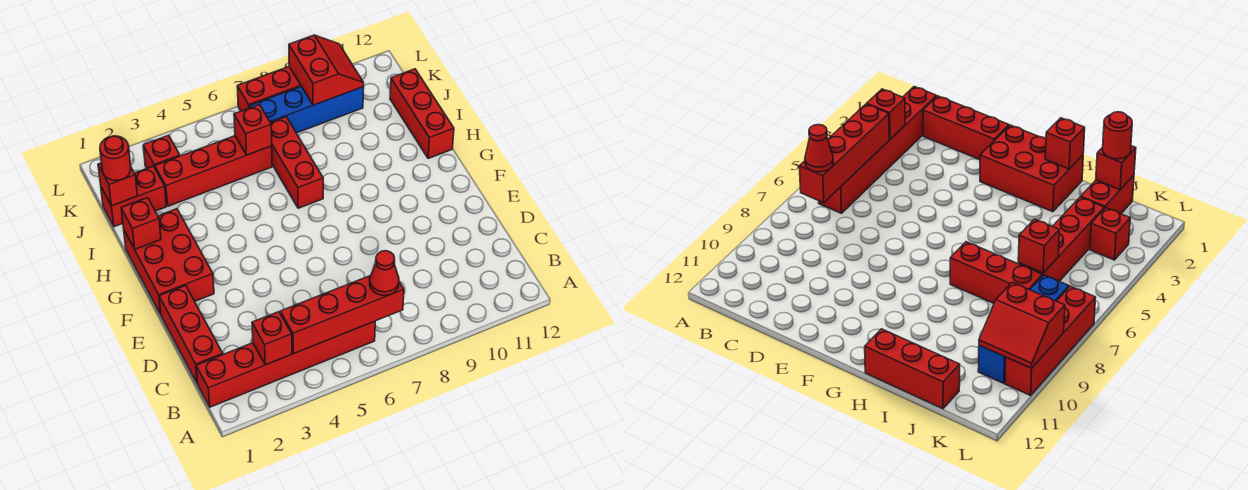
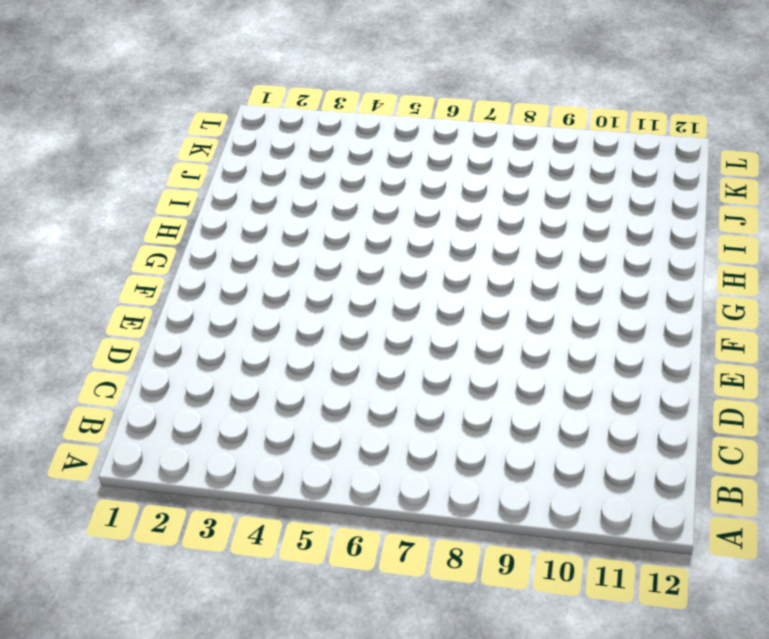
none -> red 1x6 brick [196,321,375,407]
none -> red 1x3 brick [159,285,223,384]
none -> red 2x3 brick [124,209,214,315]

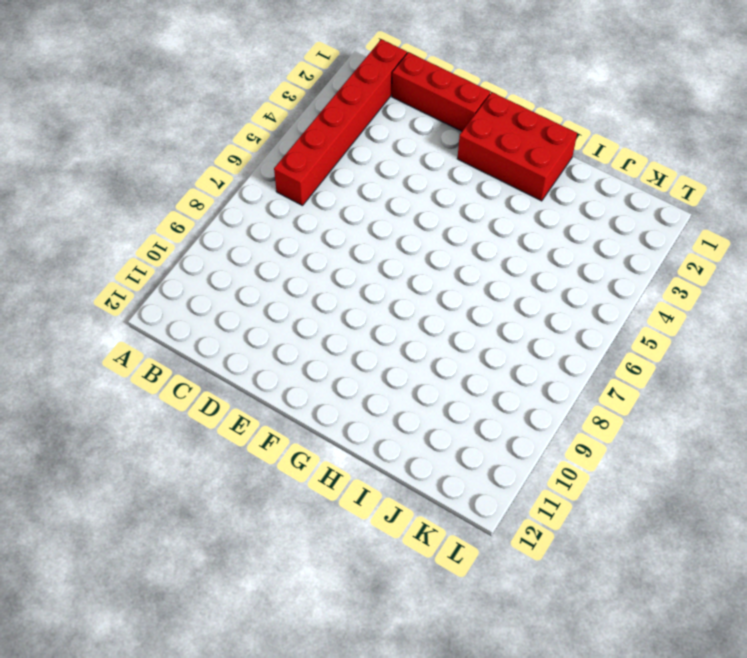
none -> red 1x3 brick [271,117,323,208]
none -> red 1x3 brick [390,69,454,159]
none -> red 1x2 brick [101,166,166,227]

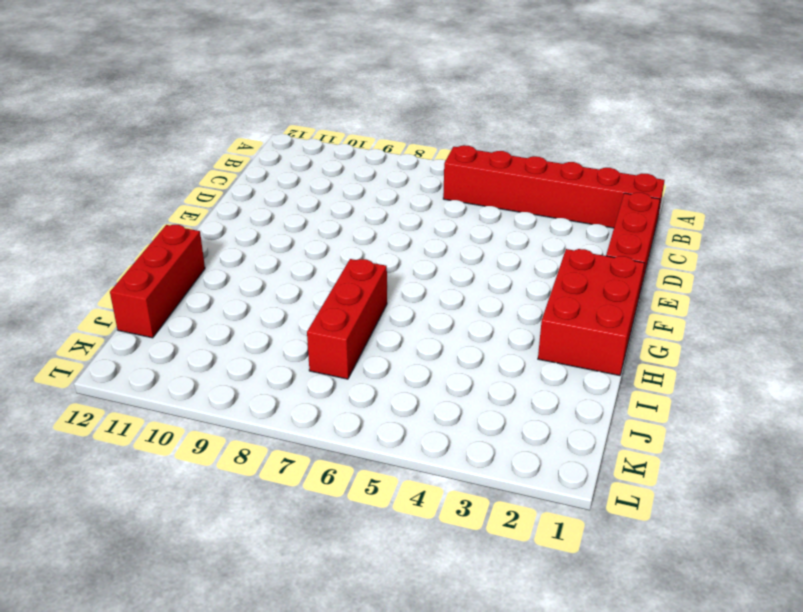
none -> red 1x2 brick [101,166,166,227]
none -> red 1x4 brick [155,136,272,206]
none -> red 1x1 brick [143,135,180,168]

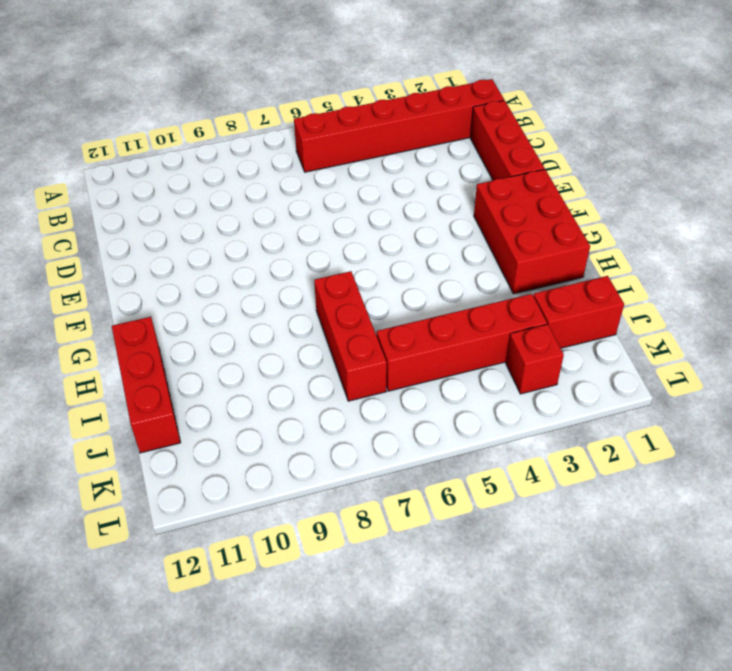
none -> blue 1x4 brick [249,86,364,133]
none -> red 1x4 brick [237,67,301,111]
none -> red 1x1 brick [252,312,292,365]

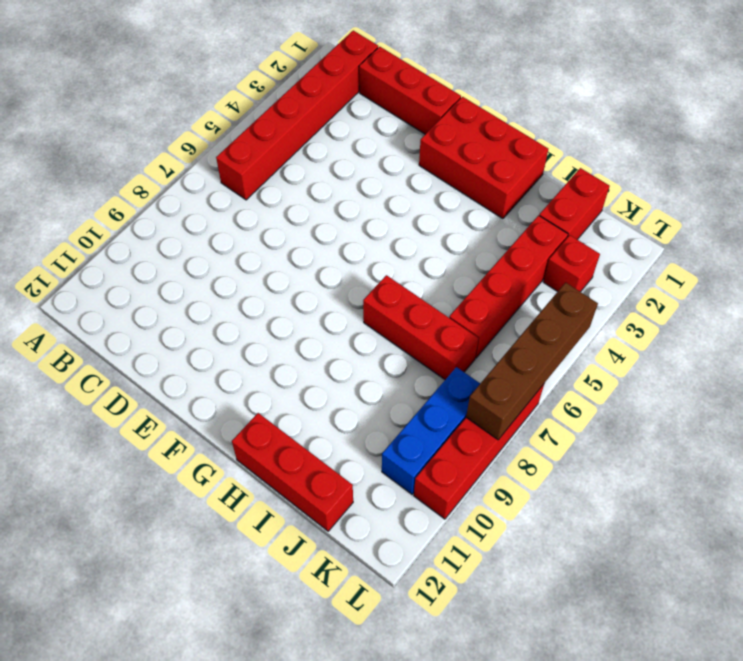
blue 1x3 brick [382,367,480,494] -> blue 1x4 brick [249,86,364,133]
brown 1x4 brick [466,283,598,440] -> none
none -> red 1x1 brick [252,312,292,365]
none -> red 1x4 brick [280,276,404,354]
none -> red 1x1 brick [121,198,161,249]

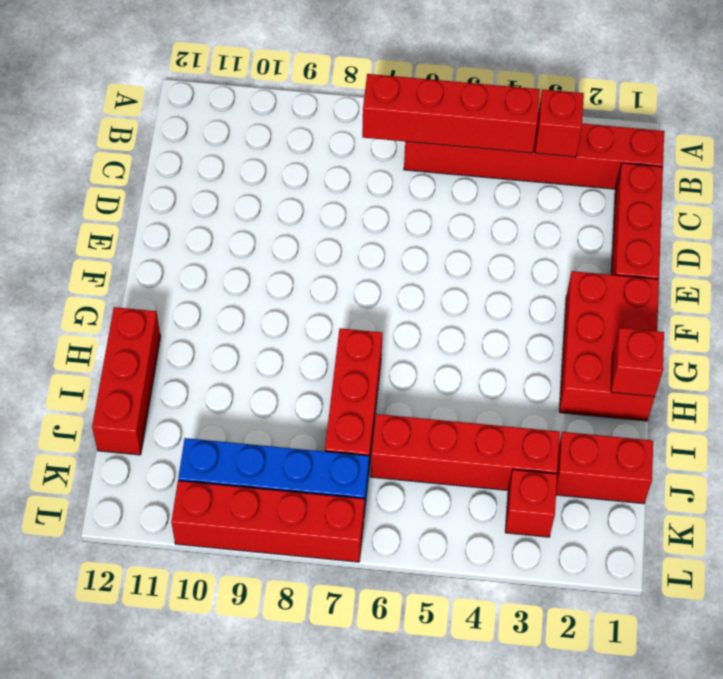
none -> red 1x1 brick [98,163,137,206]
none -> red 1x1 brick [234,104,272,155]
none -> red 2x2 slope [289,35,364,105]

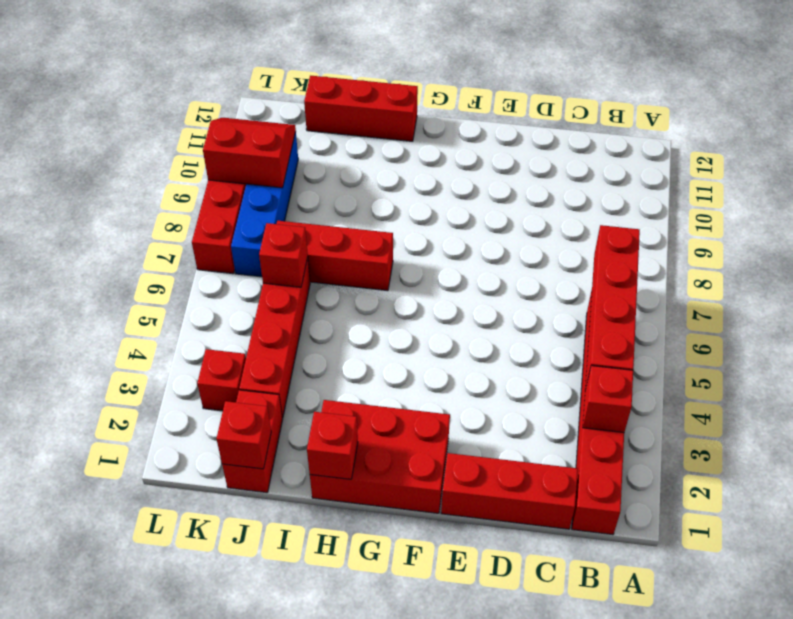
none -> red 1x1 cone [370,251,399,295]
none -> red 1x1 round brick [100,136,131,180]

